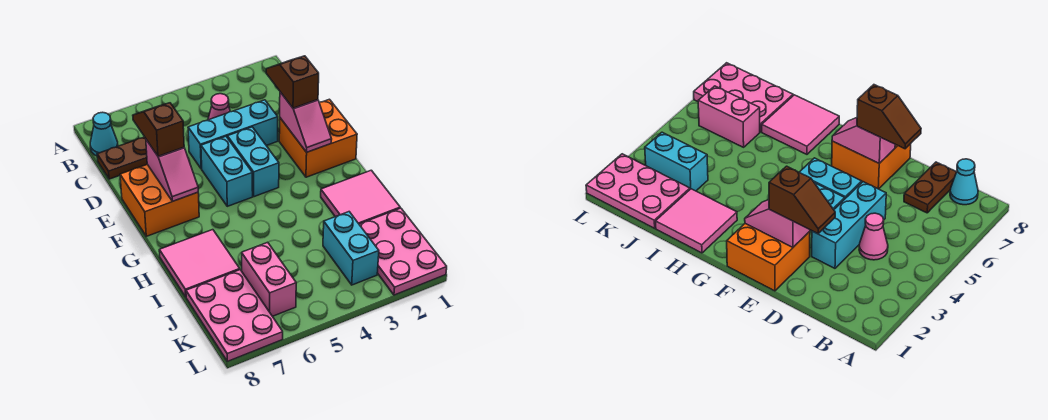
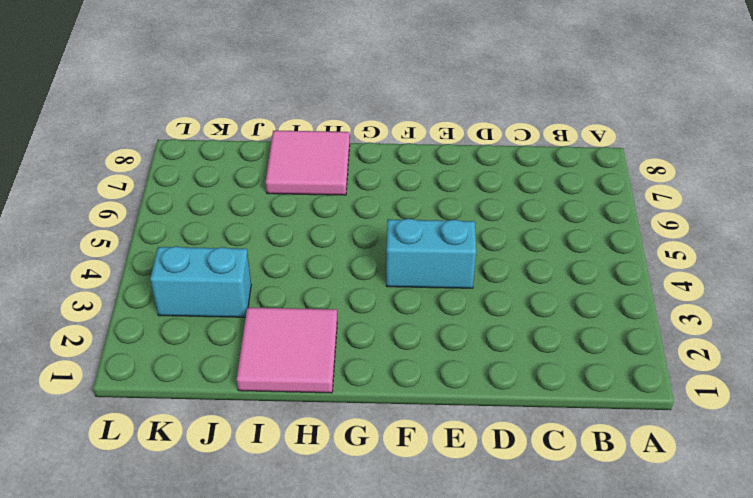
none -> cyan 1x1 cone [90,112,118,156]
none -> pink 1x1 cone [208,94,230,120]
none -> brown 1x2 plate [97,137,147,179]

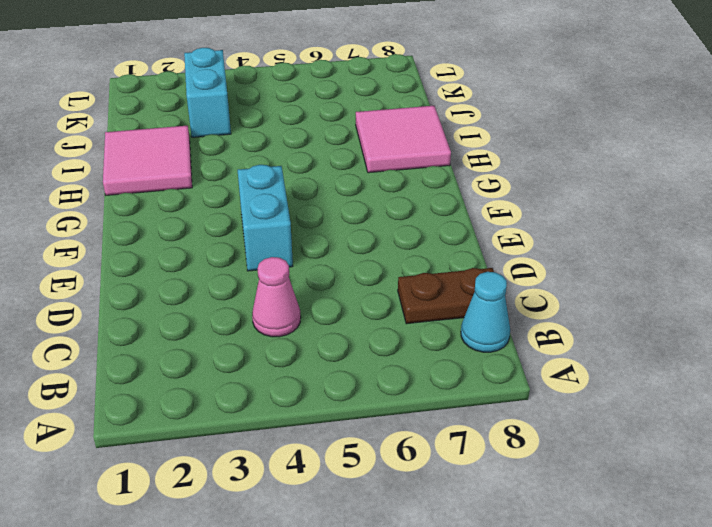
none -> cyan 1x3 brick [188,100,278,169]
none -> orange 2x2 brick [279,99,357,177]
none -> cyan 1x2 brick [201,136,253,206]

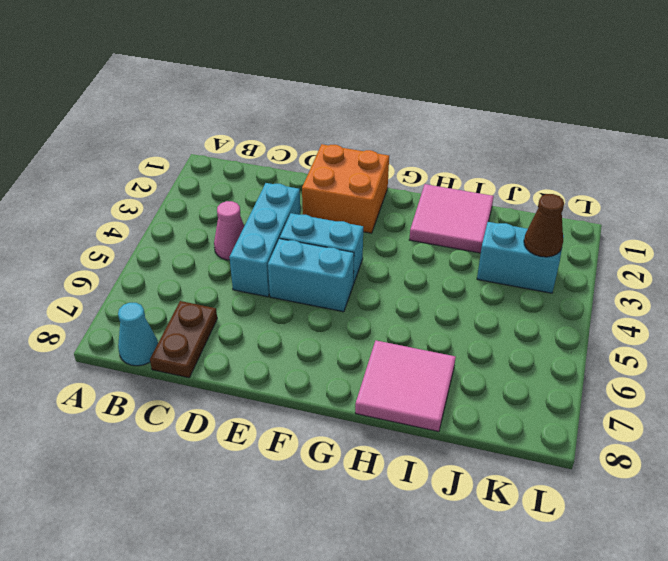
brown 1x1 cone [524,194,564,257] -> none
none -> orange 2x2 brick [120,164,199,236]
none -> pink 2x3 plate [359,208,447,295]
none -> pink 1x2 brick [242,242,296,316]

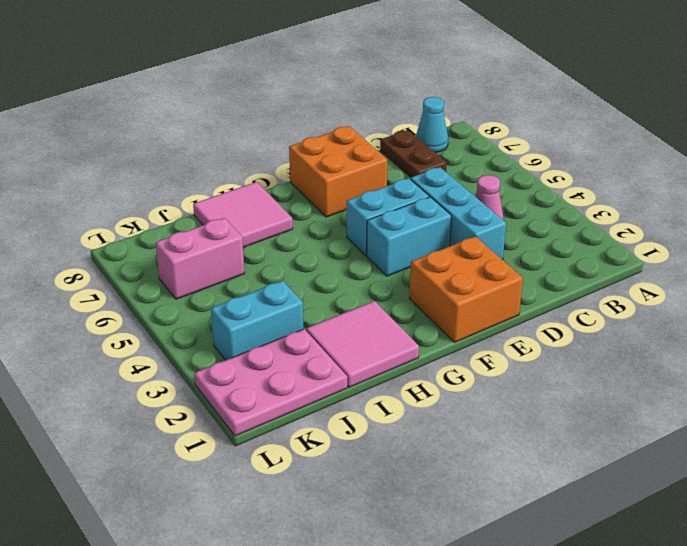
none -> pink 2x3 plate [186,270,283,361]
none -> pink 1x2 slope [280,92,332,152]
none -> pink 1x2 slope [146,140,198,201]

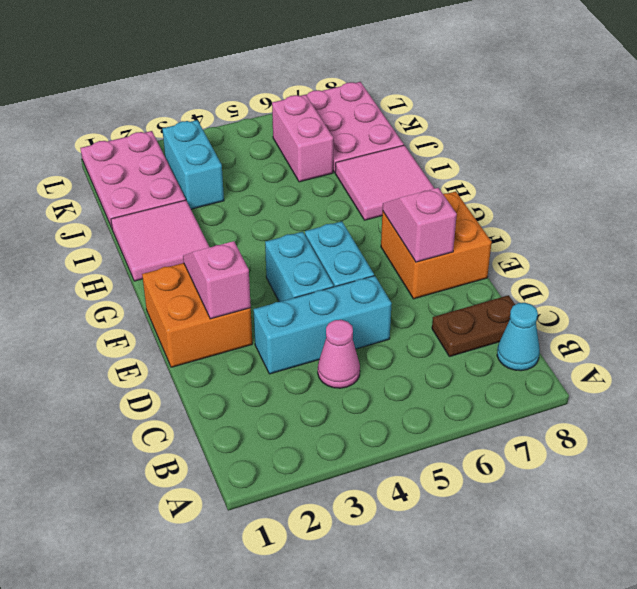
none -> brown 1x2 slope [266,56,319,108]
none -> brown 1x2 slope [133,103,184,156]

